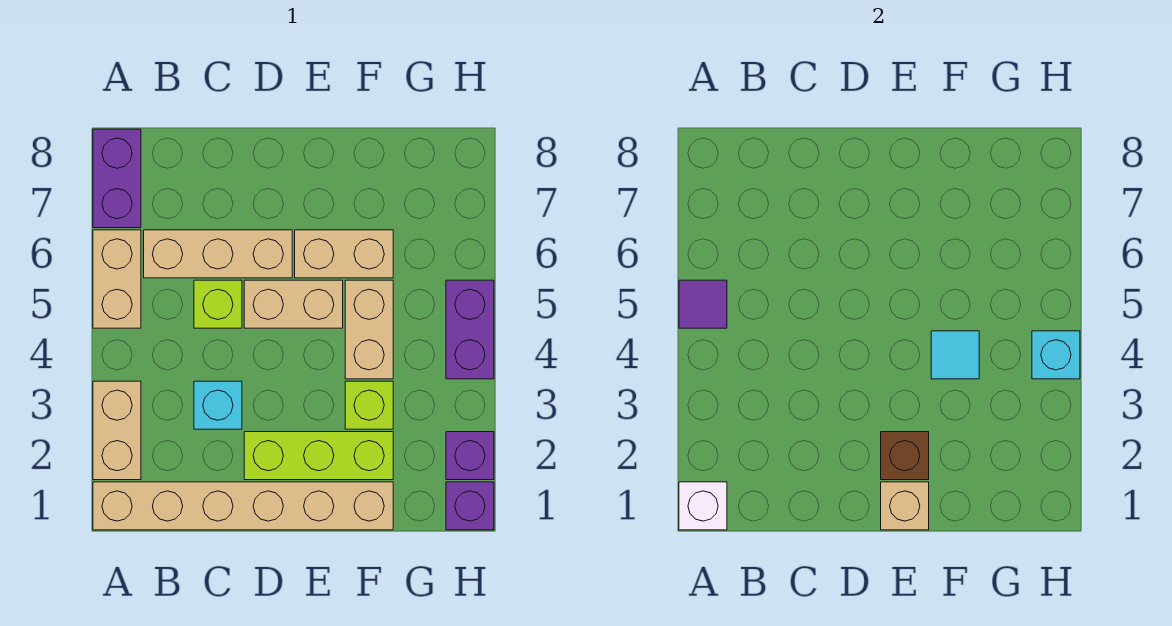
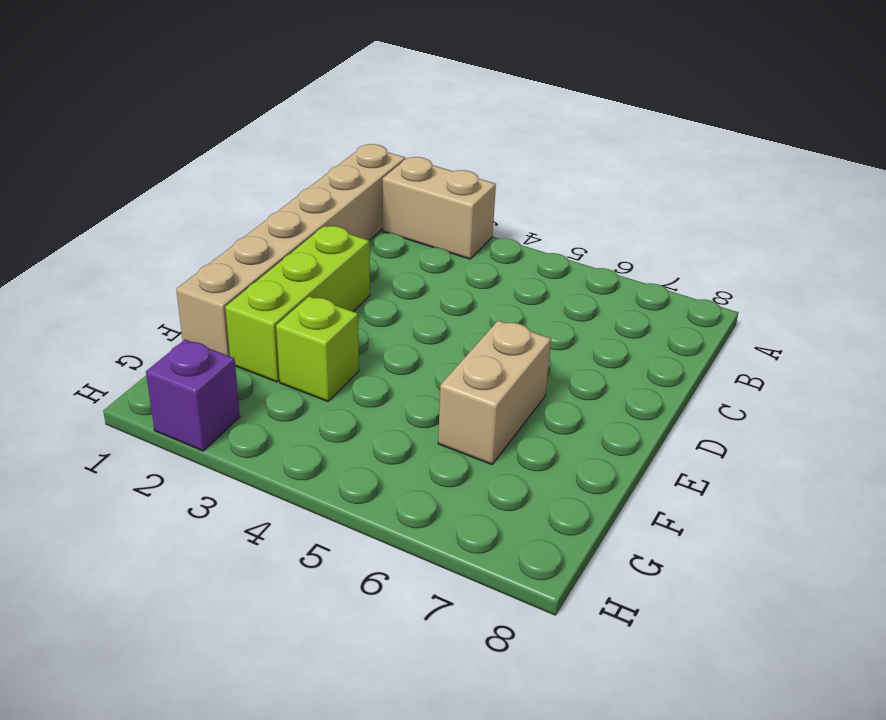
none -> tan 1x2 brick [93,230,141,328]
none -> purple 1x2 brick [93,129,141,228]
none -> tan 1x3 brick [144,230,292,278]

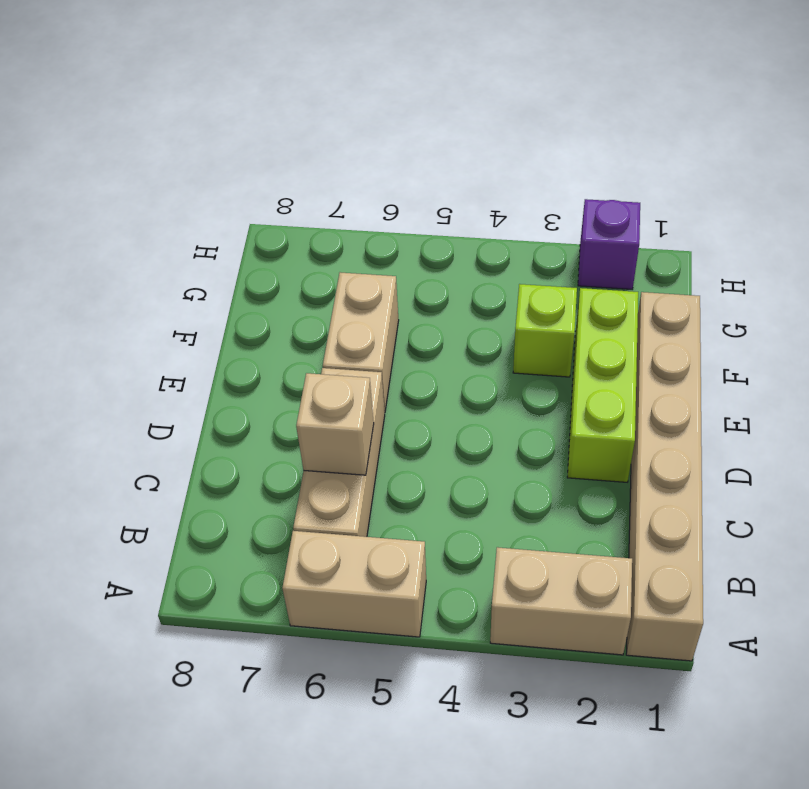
tan 1x1 brick [296,373,374,475] -> tan 1x1 brick moved to [881,482,929,530]
none -> purple 1x2 brick [93,129,141,228]
none -> cyan 1x1 brick [194,381,242,429]
none -> lime 1x1 brick [194,280,242,328]

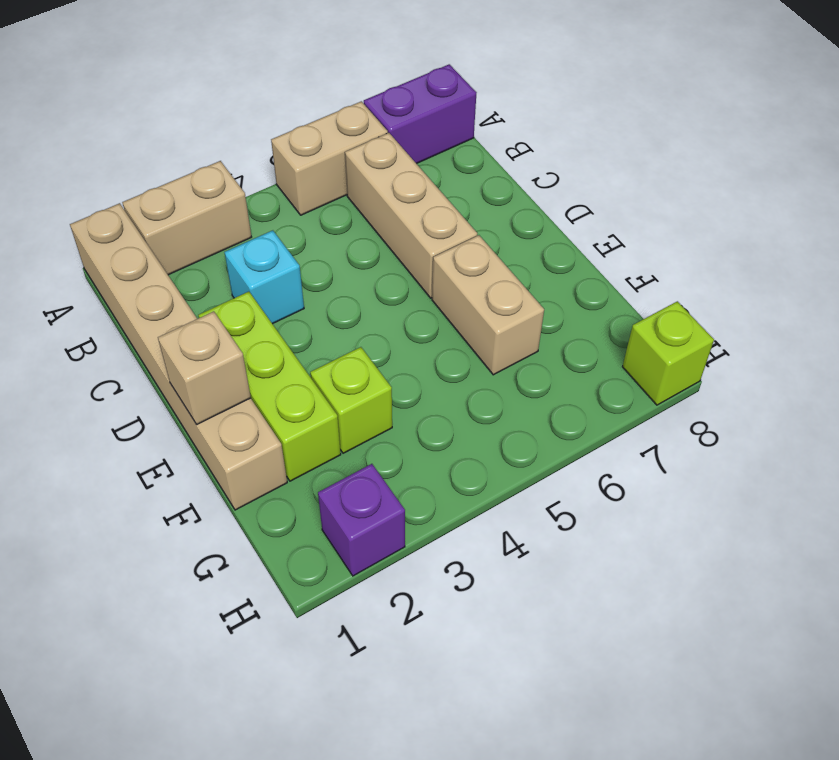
lime 1x1 brick [622,301,714,405] -> lime 1x1 brick moved to [194,280,242,328]
none -> tan 1x2 brick [244,280,343,328]
none -> tan 1x2 brick [345,280,393,379]
none -> purple 1x1 brick [446,482,494,530]

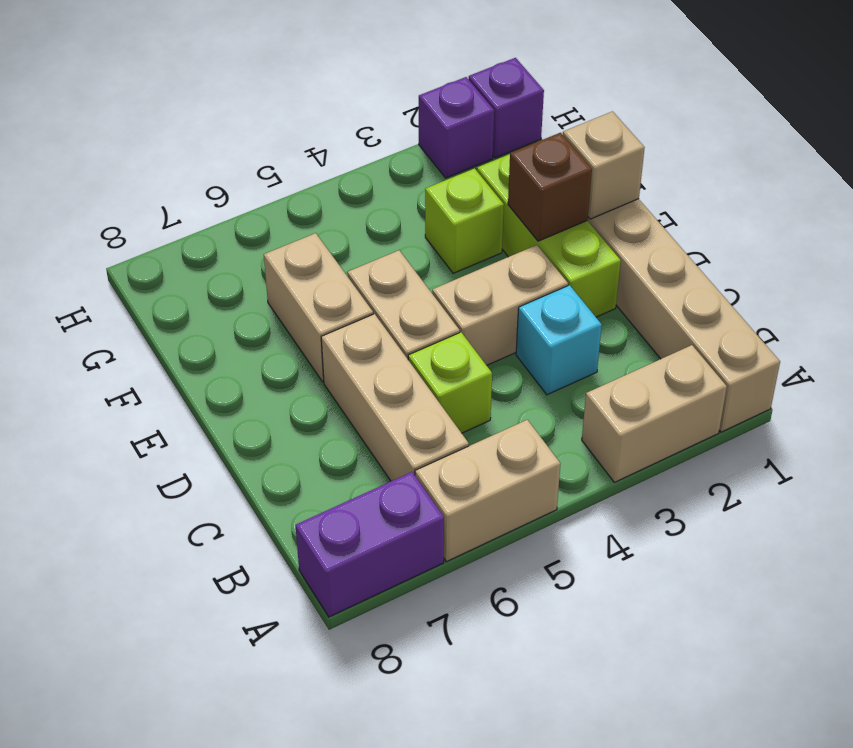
tan 1x2 brick [432,245,568,365] -> tan 1x2 brick moved to [345,280,393,379]
none -> purple 1x2 brick [446,280,494,379]
none -> white 1x1 brick [679,482,727,530]
none -> purple 1x1 tile [679,280,727,328]

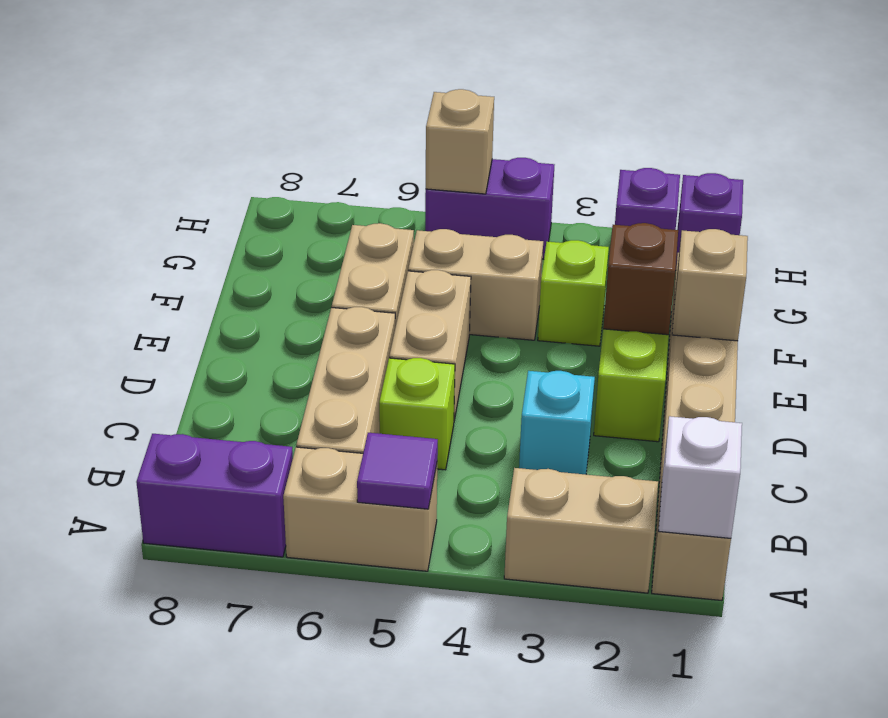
tan 1x1 brick [426,89,494,194] -> none
none -> cyan 1x1 tile [931,331,979,379]
none -> cyan 1x1 brick [1032,331,1080,379]

